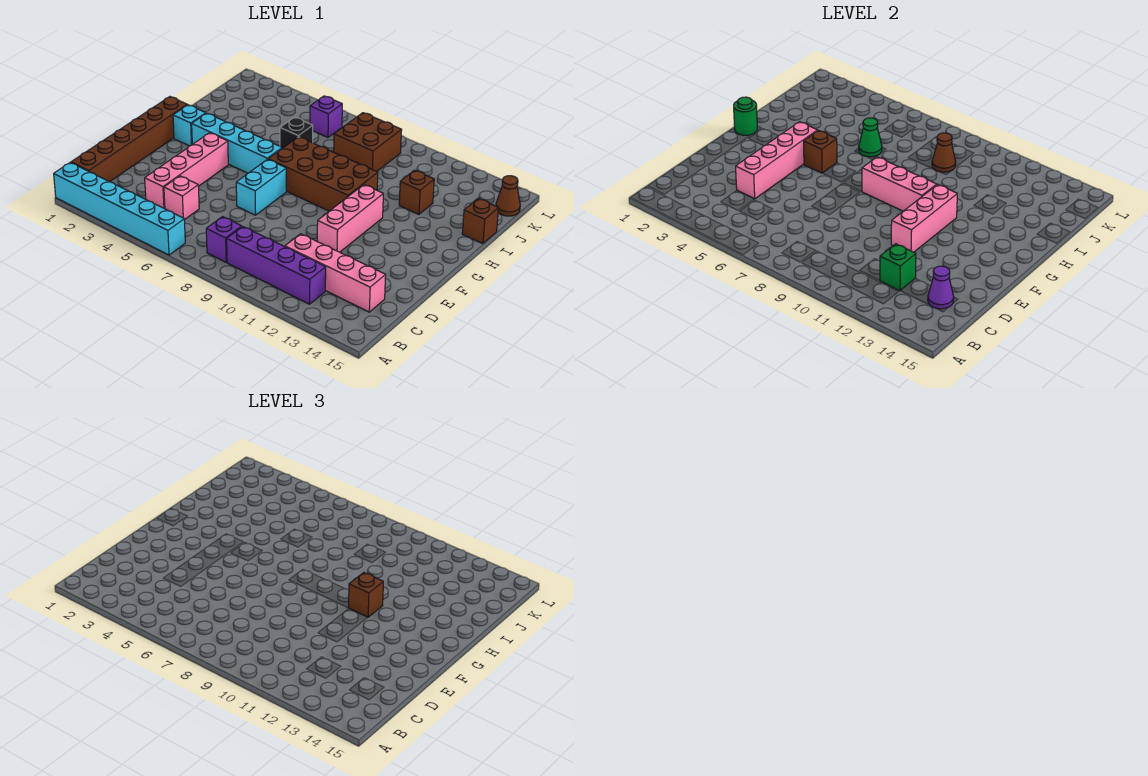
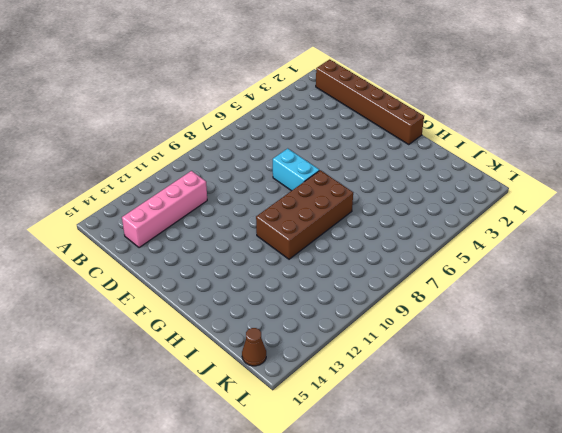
none -> cyan 1x6 brick [54,162,185,255]
none -> purple 1x1 brick [206,217,242,262]
none -> purple 1x4 brick [227,226,326,304]

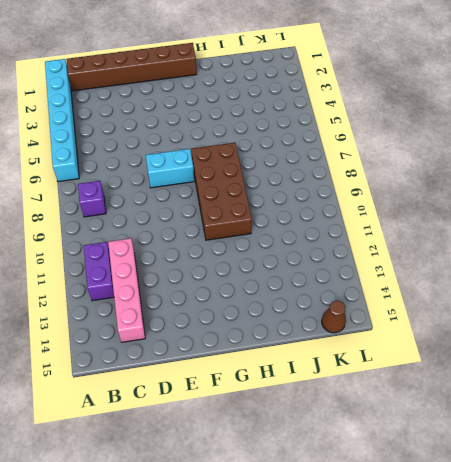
purple 1x2 brick [84,242,114,301] -> purple 1x4 brick [227,226,326,304]
none -> pink 1x4 brick [145,133,228,209]
none -> pink 1x1 brick [164,176,199,220]
none -> pink 1x3 brick [317,185,383,252]

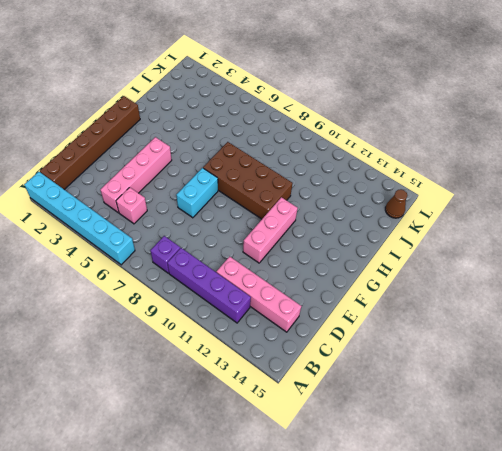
none -> cyan 1x1 brick [173,105,206,146]
none -> cyan 1x4 brick [192,113,282,173]
none -> black 1x1 brick [280,117,313,148]

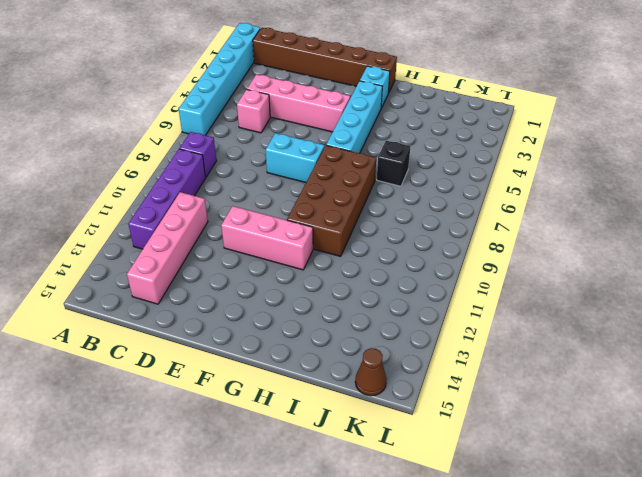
none -> brown 1x1 brick [399,170,434,214]
none -> brown 1x1 brick [462,199,499,244]
none -> brown 2x2 brick [334,113,402,172]

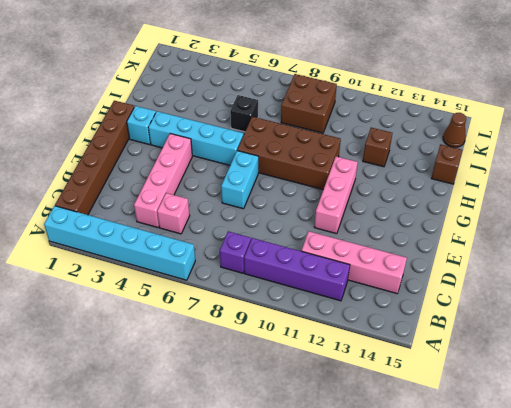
none -> purple 1x1 brick [310,96,342,137]
none -> green 1x1 brick [880,244,916,291]
none -> purple 1x1 cone [928,266,954,309]

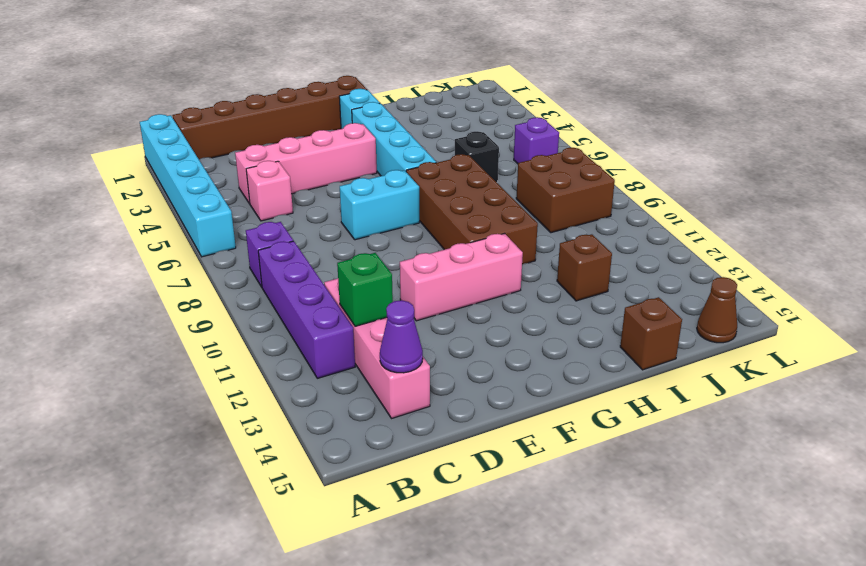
none -> pink 1x4 brick [736,122,818,199]
none -> pink 1x3 brick [891,185,957,252]
none -> green 1x1 round brick [734,97,757,135]

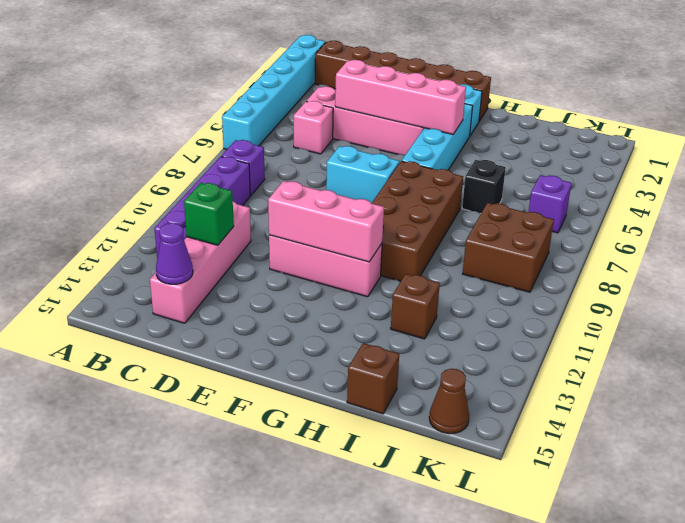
none -> green 1x1 round brick [734,97,757,135]
none -> brown 1x1 brick [804,130,837,173]
none -> pink 1x3 brick [862,157,937,211]

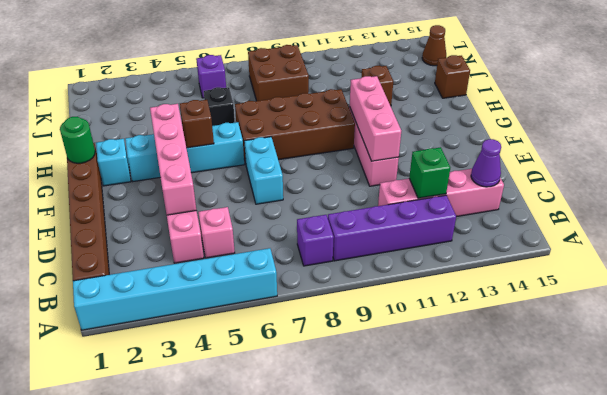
none -> pink 1x3 brick [862,157,937,211]
none -> green 1x1 cone [859,118,882,157]
none -> brown 1x1 cone [932,133,956,172]

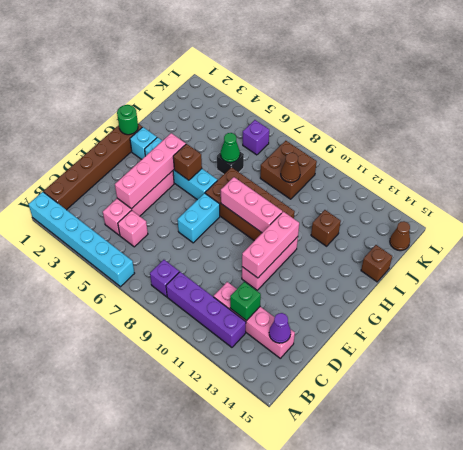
none -> brown 1x1 brick [348,573,383,617]

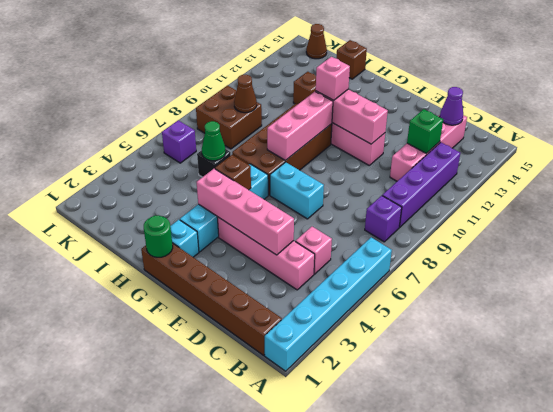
pink 1x1 brick [316,57,350,100] -> brown 1x1 brick [348,573,383,617]

